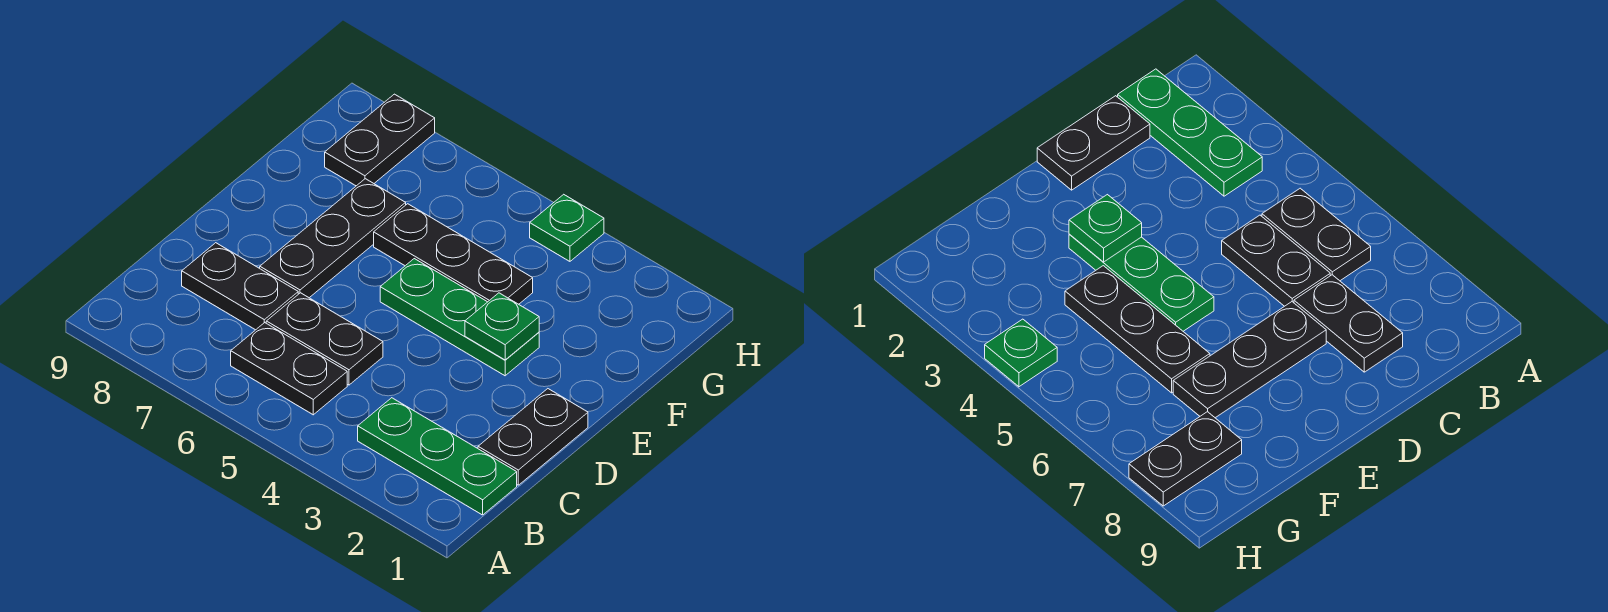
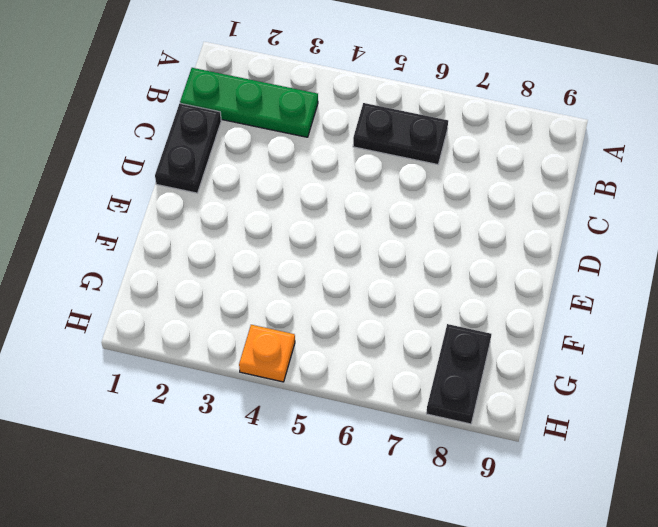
orange 1x1 plate [239,325,295,382] -> green 1x1 plate [530,194,604,261]
none -> black 1x2 plate [266,293,383,385]
none -> black 1x2 plate [182,243,298,330]

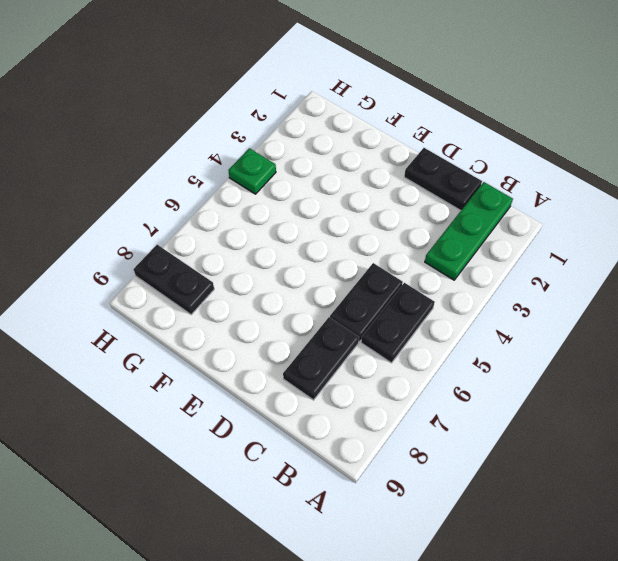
none -> black 1x3 plate [260,179,406,298]
none -> green 1x3 plate [380,259,539,376]

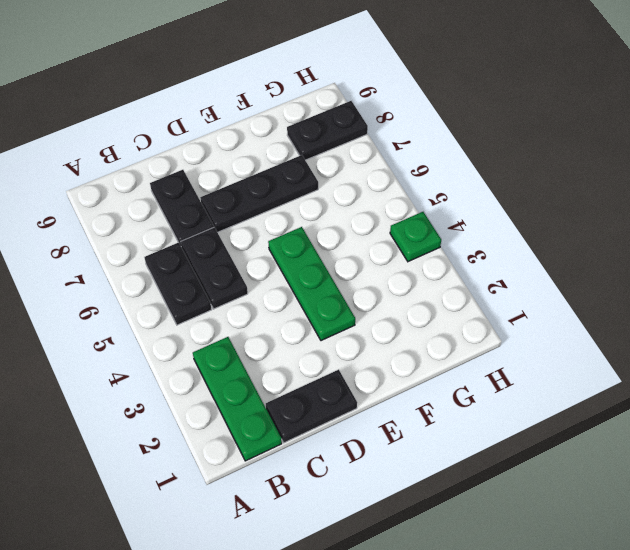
none -> black 1x3 plate [374,204,533,304]
none -> green 1x1 plate [465,293,539,360]

